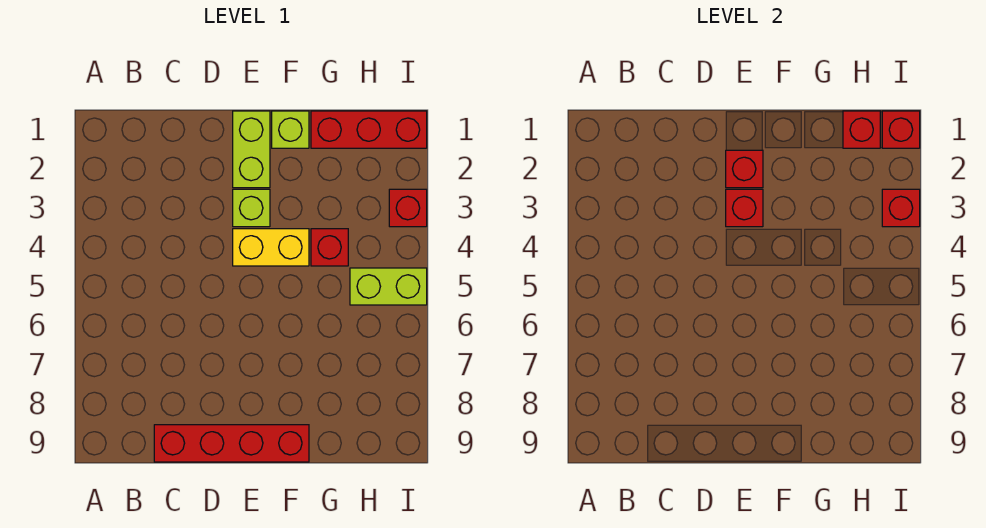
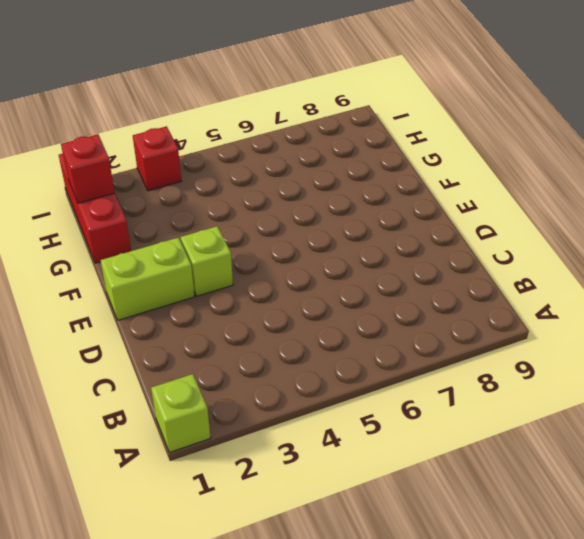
lime 1x1 brick [151,374,211,452] -> lime 1x1 brick moved to [272,111,309,148]
none -> red 1x4 brick [154,425,309,462]
none -> yellow 1x2 brick [233,229,309,266]
none -> red 1x1 brick [311,229,348,266]

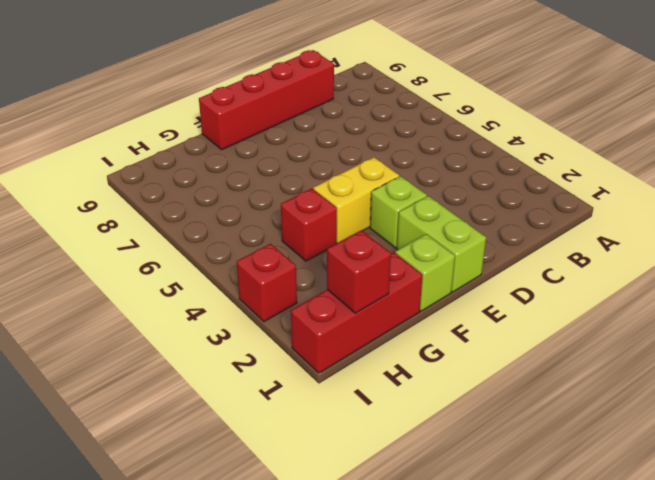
none -> lime 1x2 brick [350,268,427,305]
none -> red 1x1 brick [726,150,763,188]
none -> red 1x1 brick [726,189,763,227]

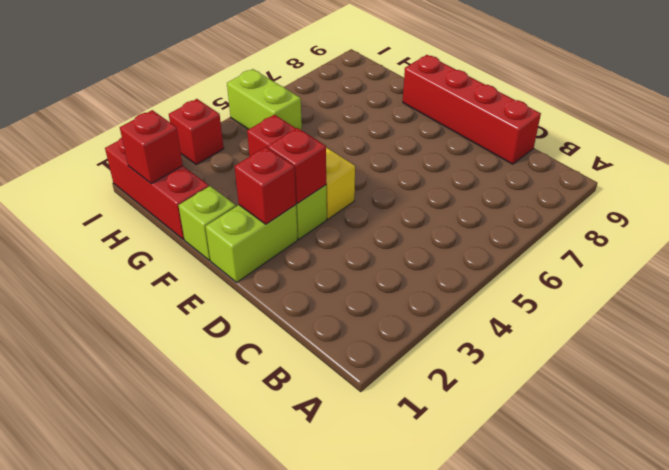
none -> red 1x1 brick [882,111,920,148]
none -> red 1x1 brick [882,189,920,227]

